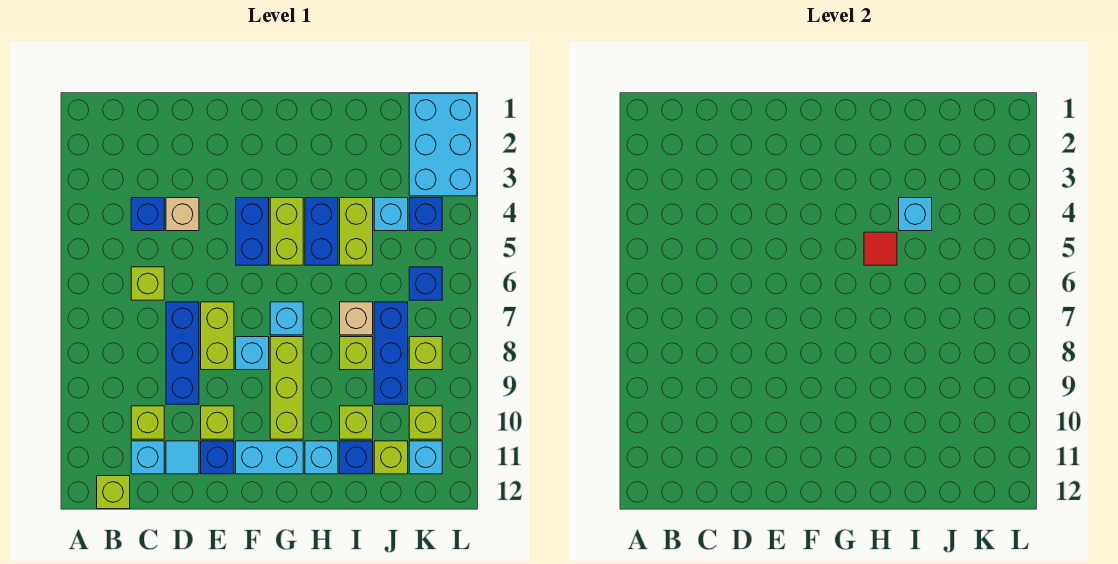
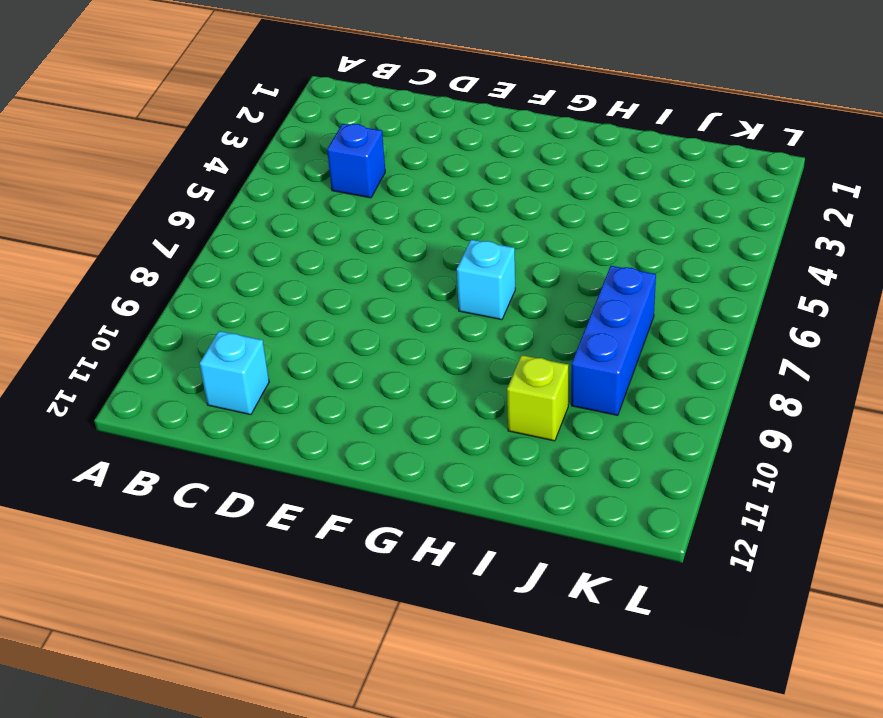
none -> lime 1x1 brick [97,476,130,509]
none -> lime 1x1 brick [131,267,164,300]
none -> lime 1x1 brick [131,406,164,439]
none -> tan 1x1 brick [166,198,199,231]

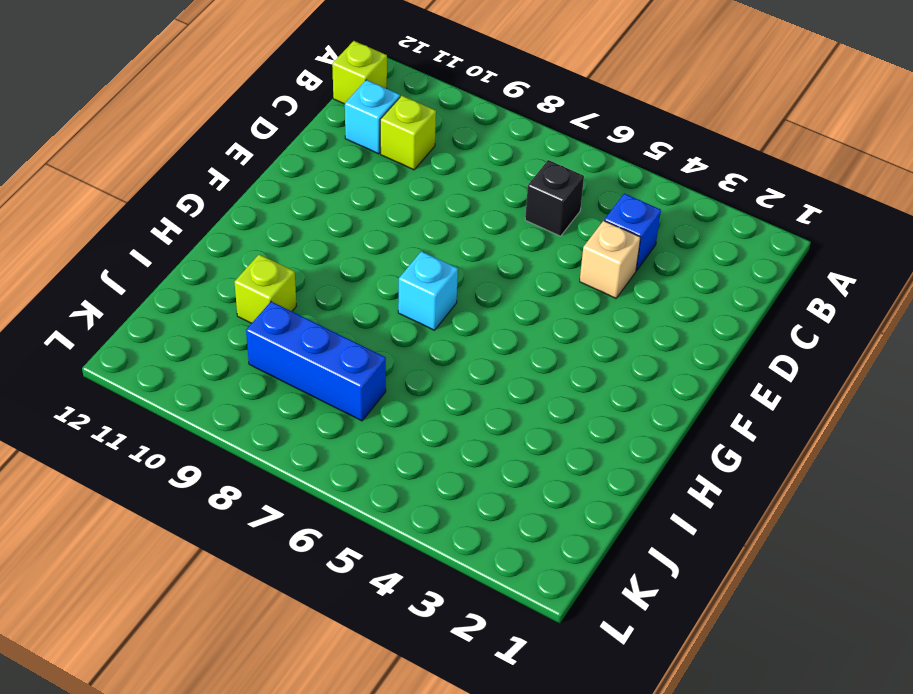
black 1x1 brick [525,160,584,236] -> lime 1x1 brick [131,267,164,300]
none -> blue 1x3 brick [166,302,199,404]
none -> cyan 1x1 tile [166,441,199,474]
none -> lime 1x2 brick [201,302,234,370]
none -> lime 1x1 brick [201,406,234,439]

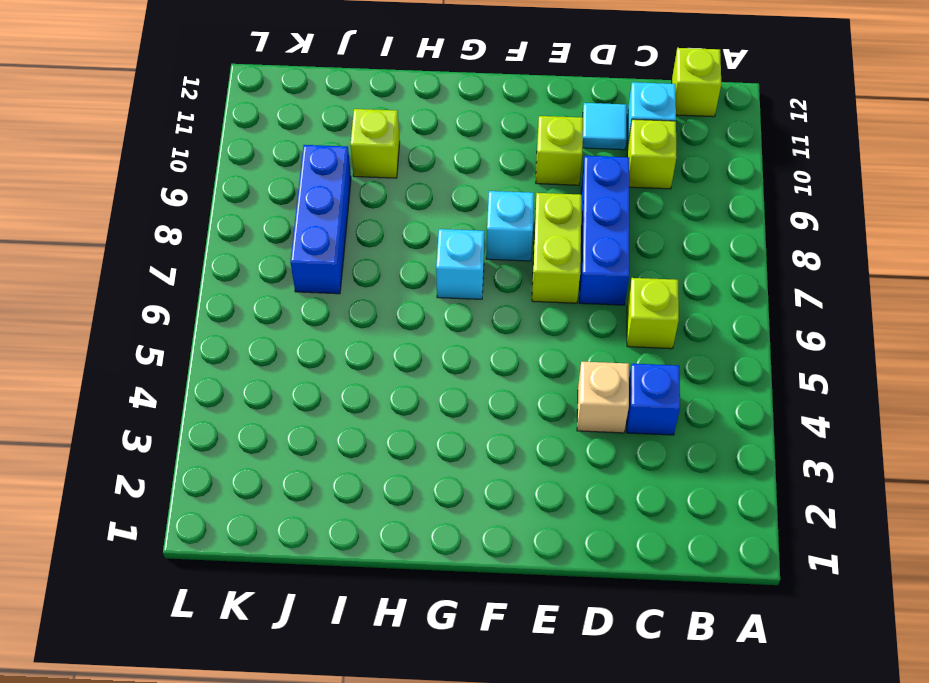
none -> blue 1x1 brick [201,441,234,474]
none -> blue 1x2 brick [236,198,269,265]
none -> cyan 1x2 brick [236,441,303,474]
none -> lime 1x2 brick [270,198,303,265]

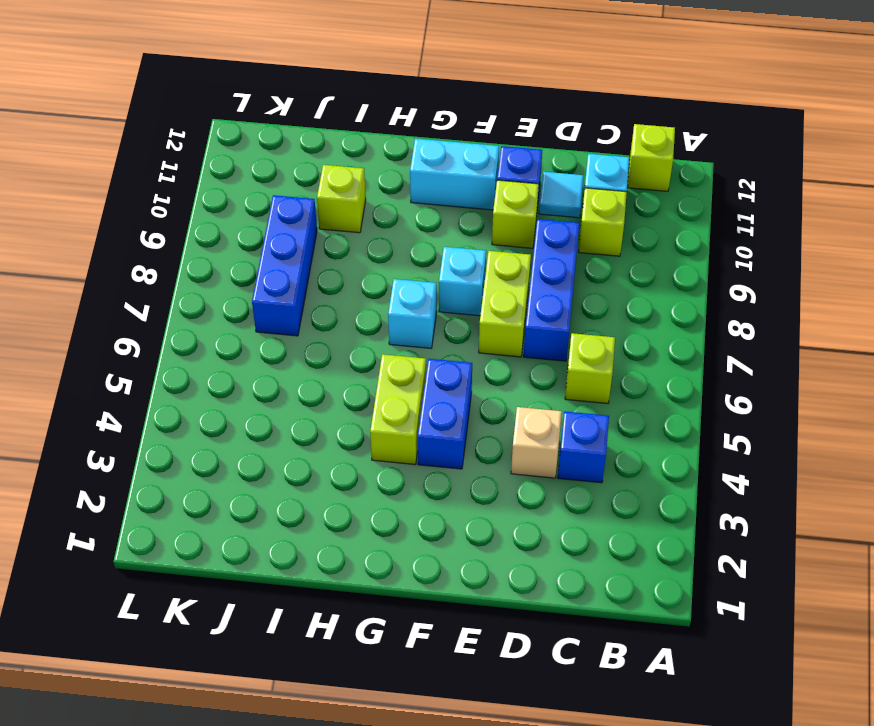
none -> lime 1x3 brick [270,337,303,439]
none -> blue 1x2 brick [305,198,338,265]
none -> cyan 1x1 brick [305,441,338,474]
none -> lime 1x2 brick [340,198,373,265]

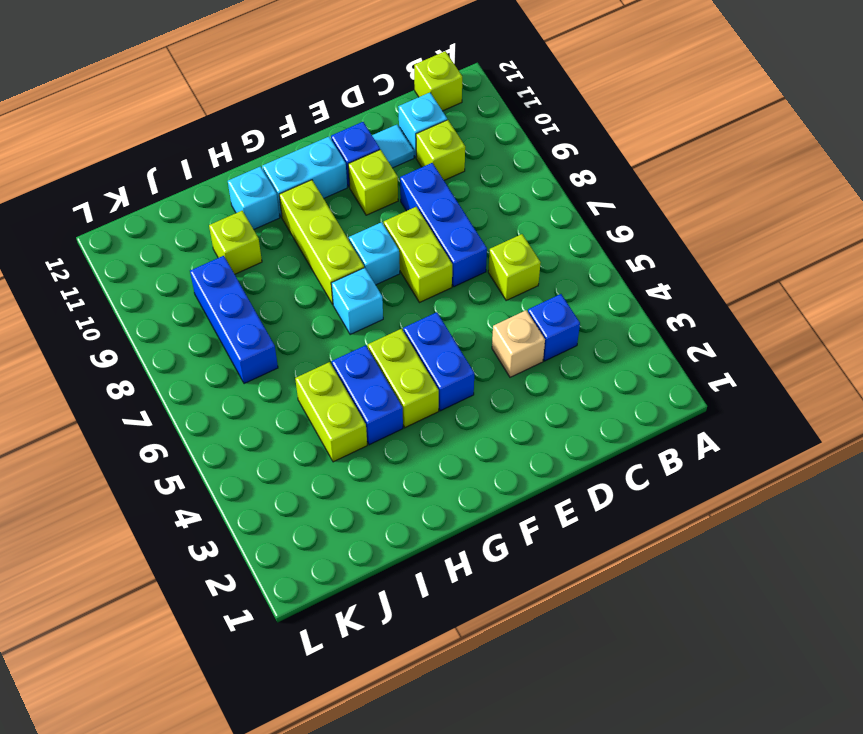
none -> tan 1x1 brick [340,302,373,335]
none -> lime 1x1 brick [340,337,373,370]
none -> blue 1x1 brick [340,441,373,474]
none -> cyan 1x1 brick [374,198,408,231]

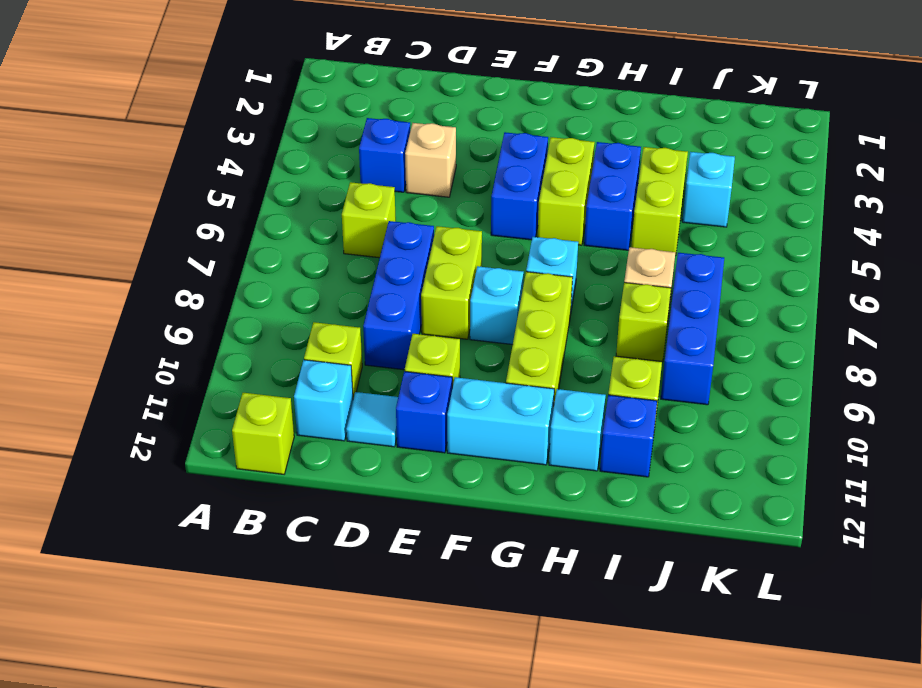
none -> lime 1x1 brick [374,441,408,474]
none -> cyan 2x3 brick [409,93,477,196]
none -> blue 1x1 brick [409,198,442,231]
none -> blue 1x1 brick [409,267,442,300]

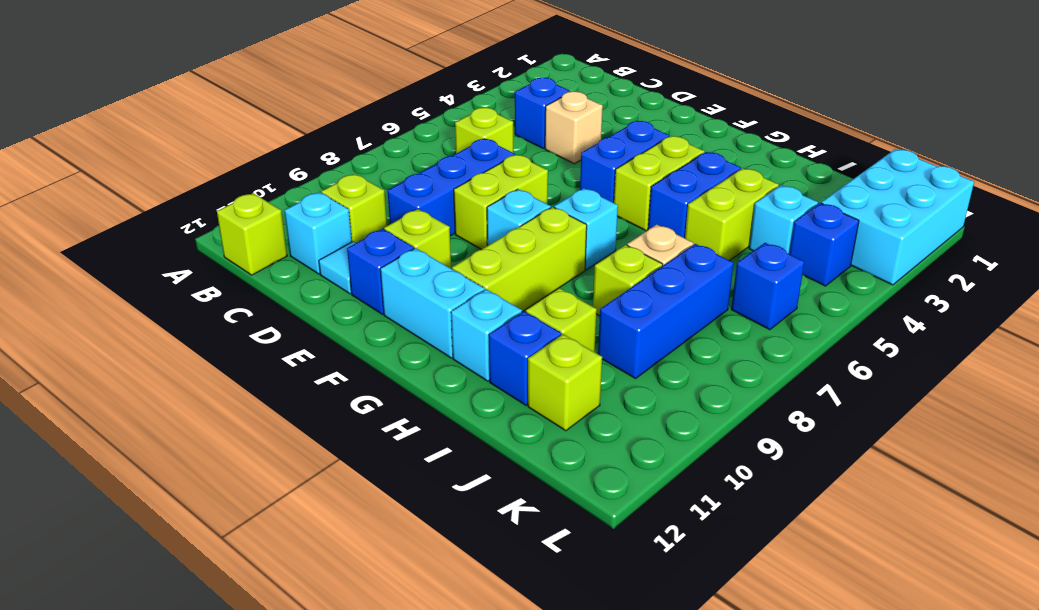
none -> lime 1x1 brick [409,337,442,370]
none -> lime 1x1 brick [409,406,442,439]
none -> cyan 1x1 brick [409,441,442,474]
none -> red 1x1 tile [864,232,897,265]

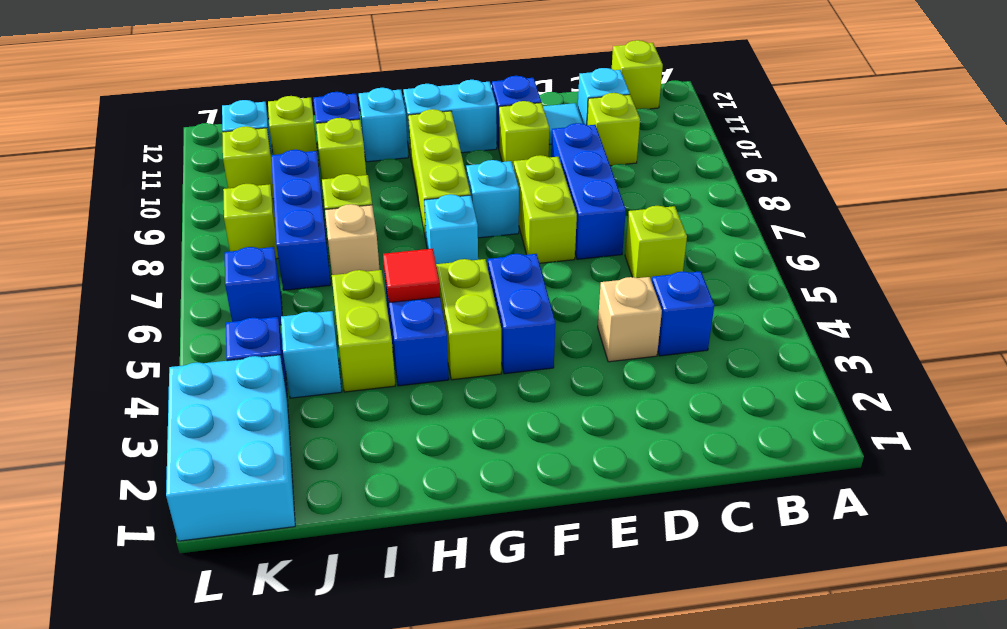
none -> cyan 1x1 brick [899,198,932,231]

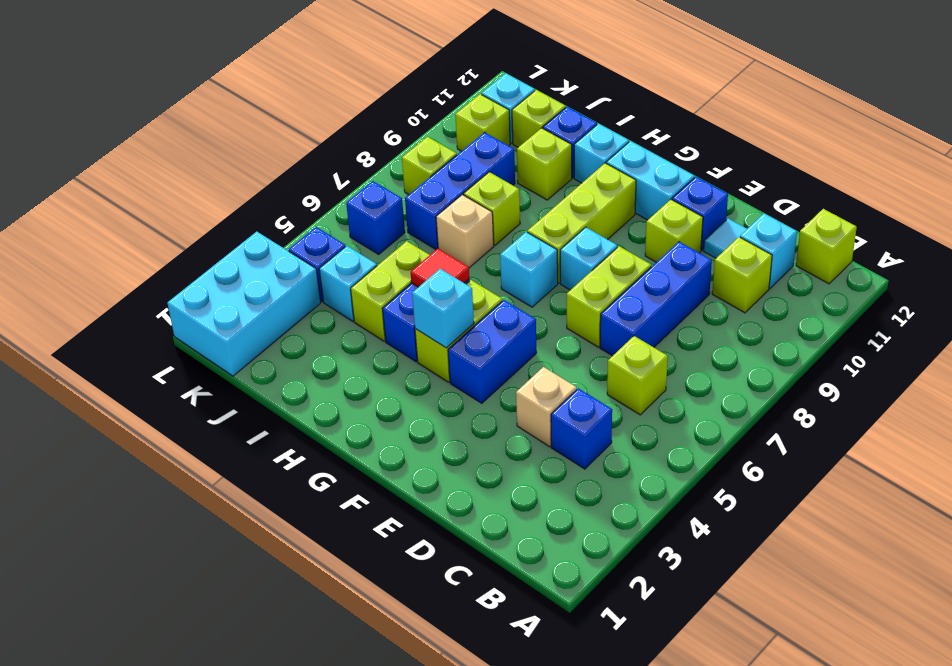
cyan 1x1 brick [412,269,474,348] -> cyan 1x1 brick moved to [899,198,932,231]

